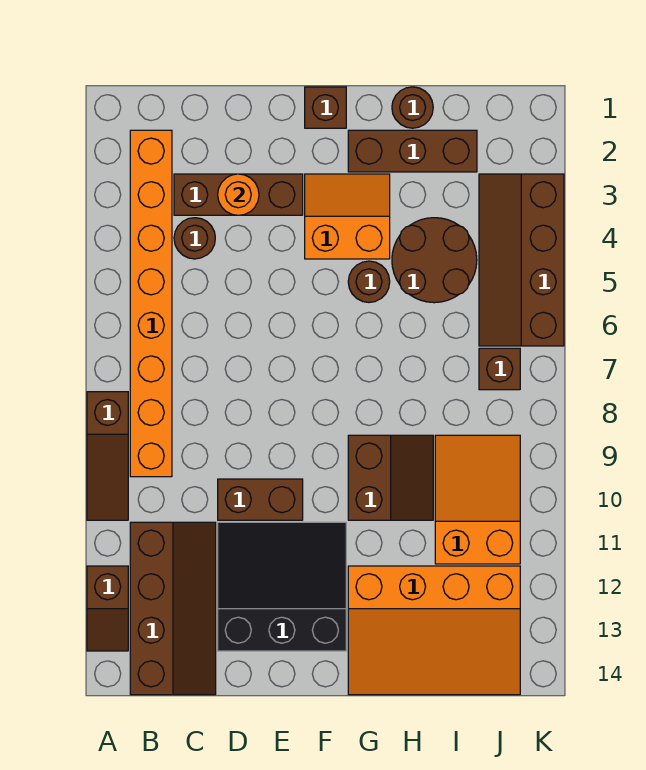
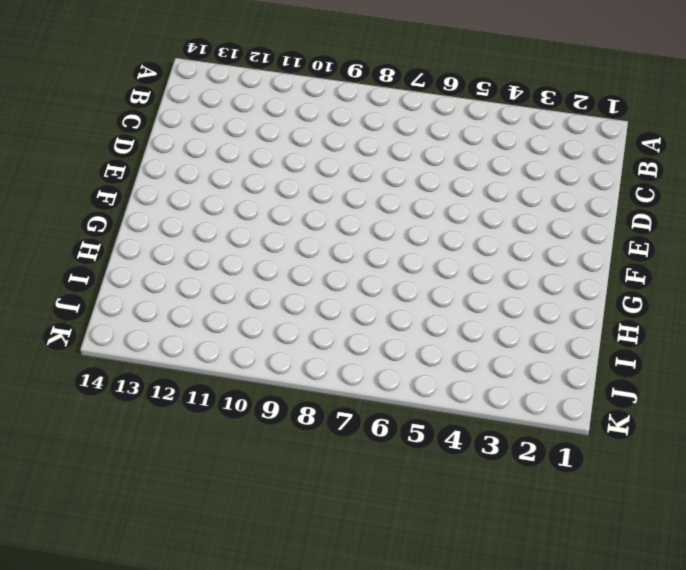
none -> brown 1x3 slope [87,392,128,520]
none -> brown 1x2 slope [87,566,128,651]
none -> orange 1x8 brick [130,130,172,477]

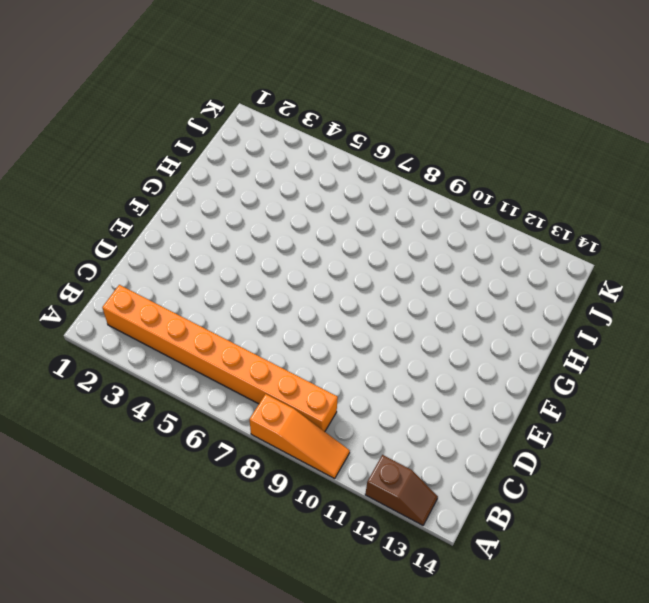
orange 1x3 slope [250,394,350,479] -> brown 1x3 slope [87,392,128,520]
none -> brown 2x4 slope [130,522,216,695]
none -> brown 1x3 brick [174,174,303,215]
none -> brown 1x1 round brick [174,218,215,259]

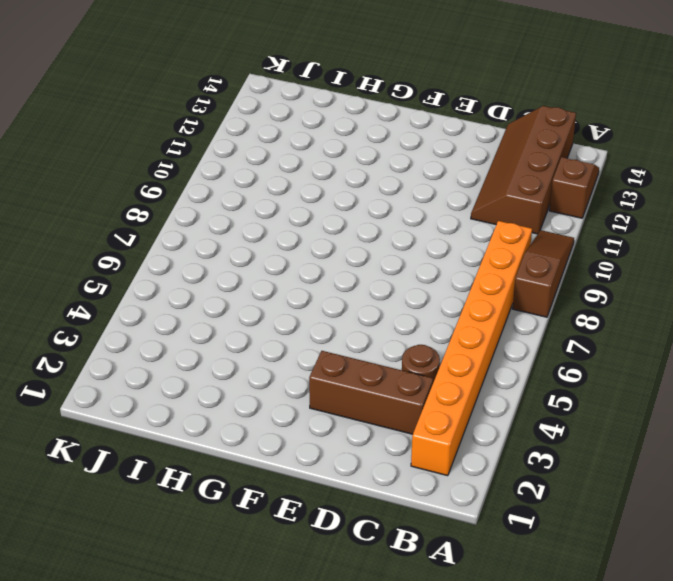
none -> brown 1x2 brick [218,479,303,520]
none -> black 3x3 slope [218,522,346,651]
none -> brown 1x1 brick [305,87,346,128]

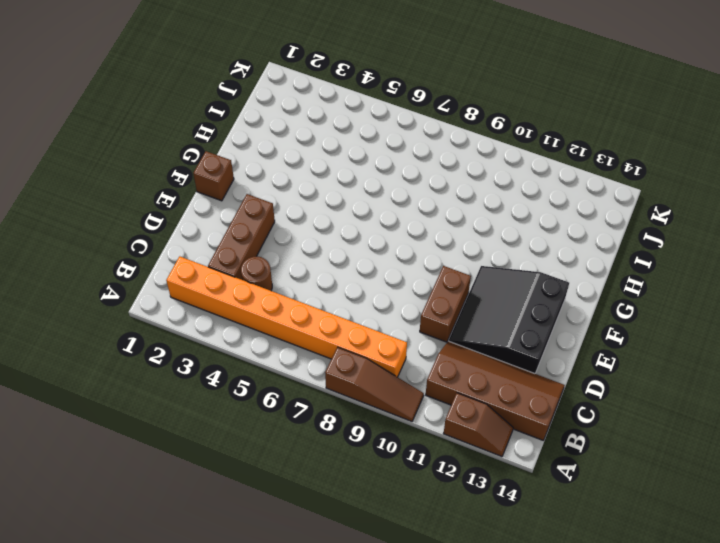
none -> orange 2x2 slope [305,174,390,259]
none -> brown 1x3 brick [348,130,477,172]
none -> brown 1x1 round brick [348,261,390,302]

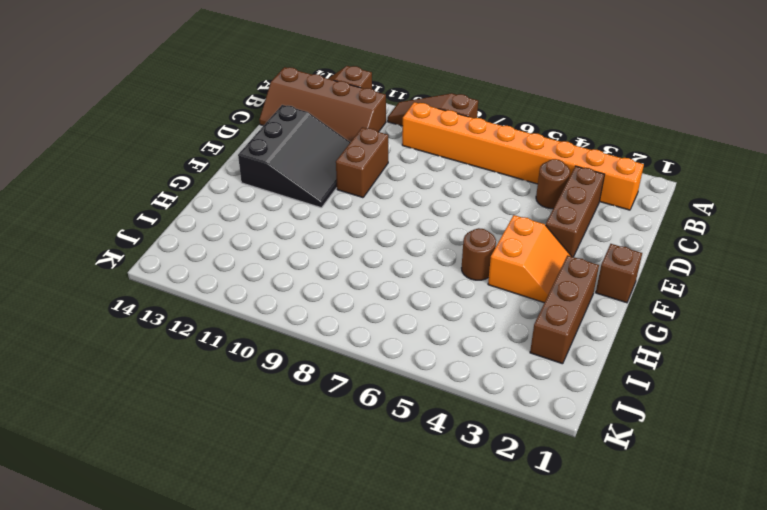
none -> brown 2x2 slope [348,435,433,520]
none -> orange 3x4 slope [348,566,520,695]
none -> brown 1x1 round brick [392,87,433,128]

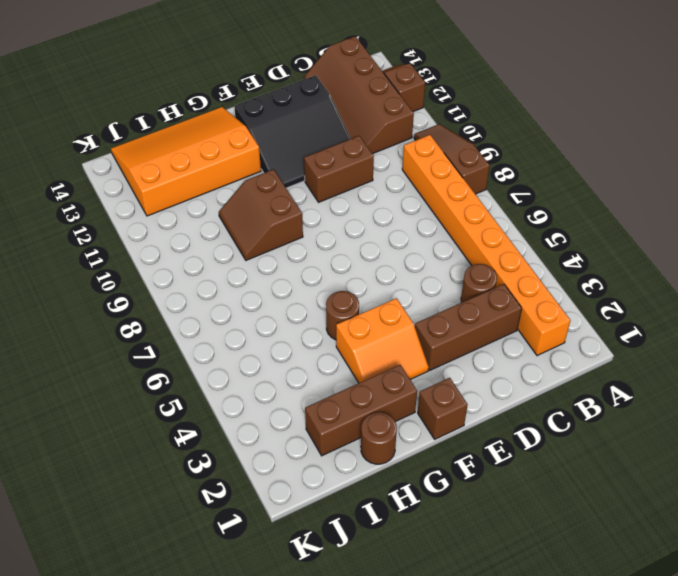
none -> brown 2x2 round brick [392,218,477,303]
none -> orange 2x3 slope [435,435,520,564]
none -> brown 2x4 slope [479,174,564,346]

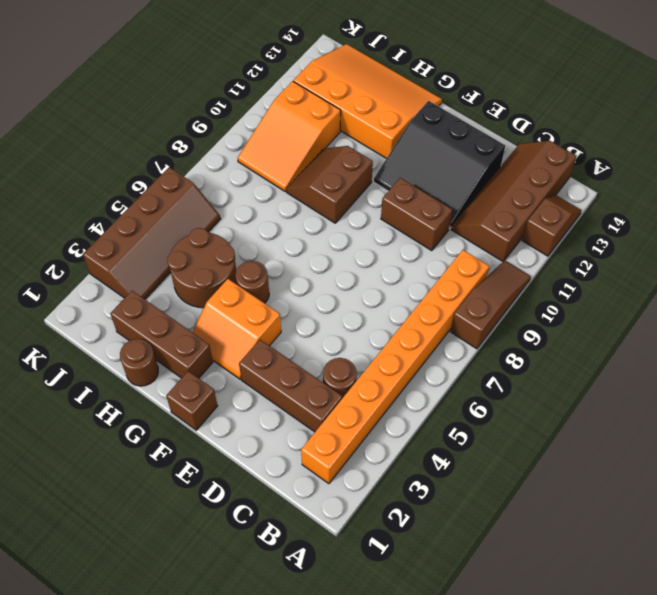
none -> brown 1x1 brick [479,348,520,390]
none -> orange 1x1 round brick [218,174,259,215]

